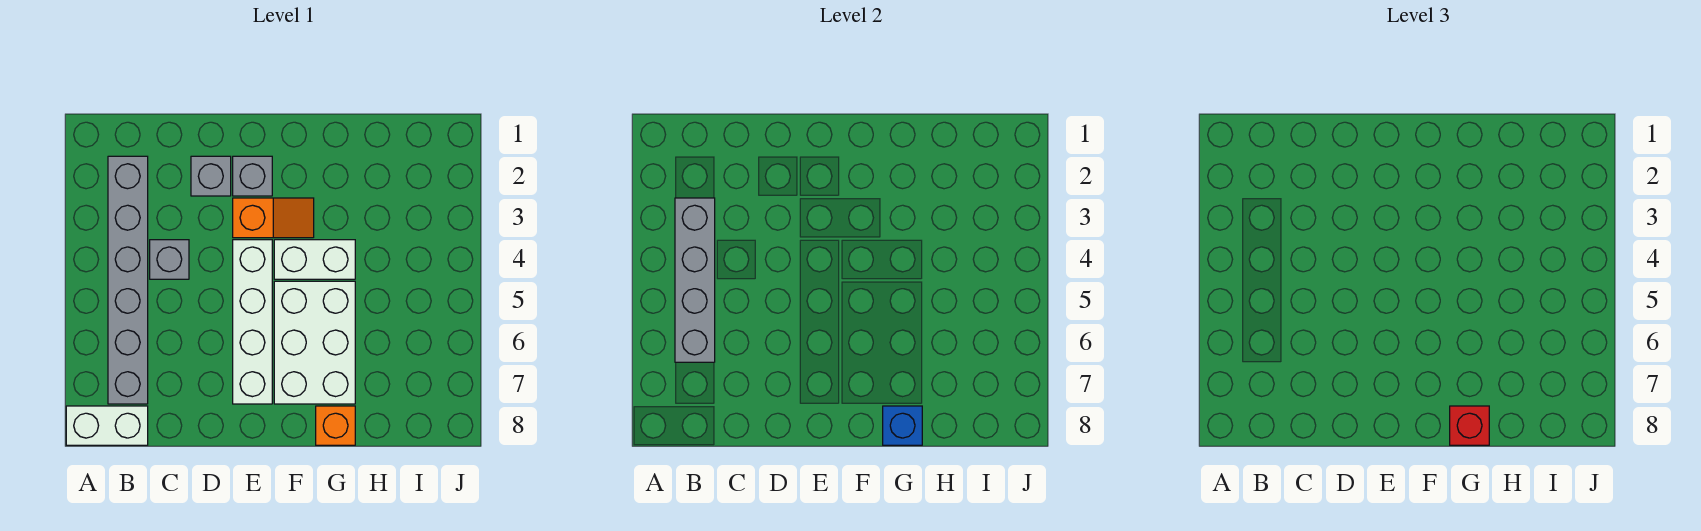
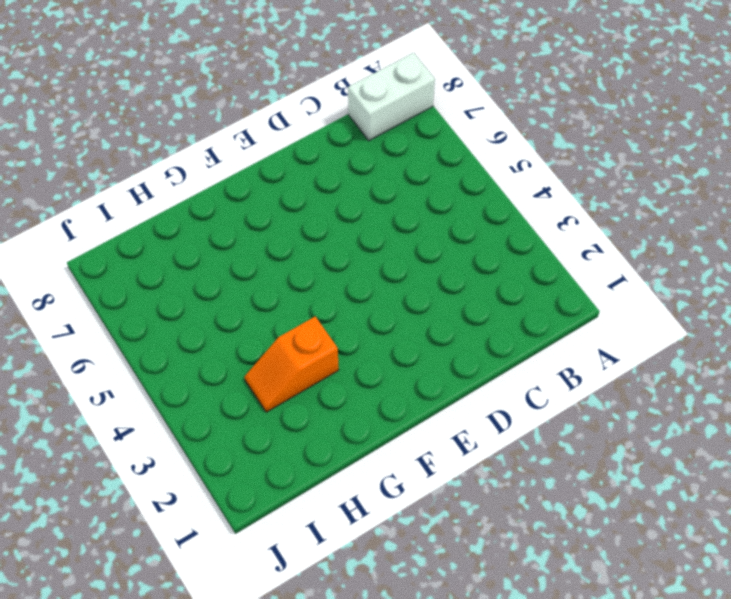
orange 1x2 slope [244,316,339,412] -> orange 1x2 slope moved to [233,198,314,238]
none -> grey 1x6 brick [108,156,148,404]
none -> grey 1x1 brick [150,240,189,279]
none -> grey 1x1 brick [191,156,231,196]

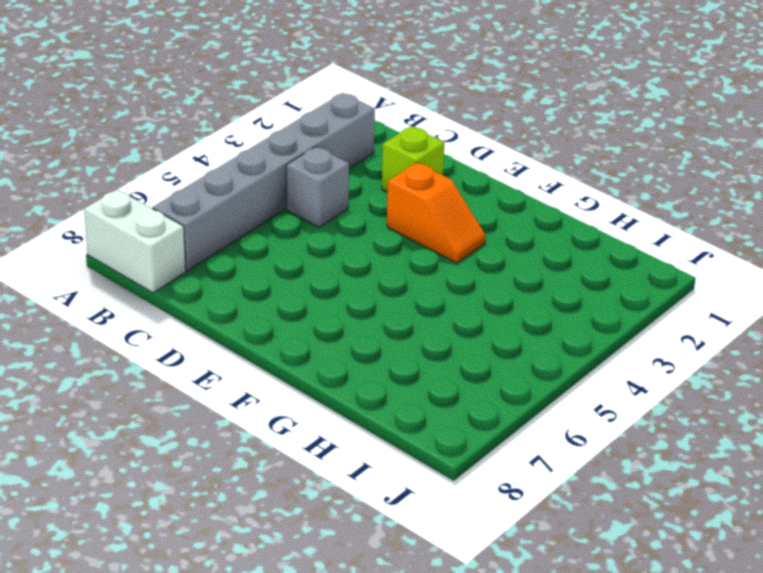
lime 1x1 brick [382,126,444,191] -> grey 1x1 brick [191,156,231,196]
none -> grey 1x1 brick [233,156,272,196]
none -> white 1x4 brick [233,240,272,404]
none -> white 1x2 brick [274,240,355,279]

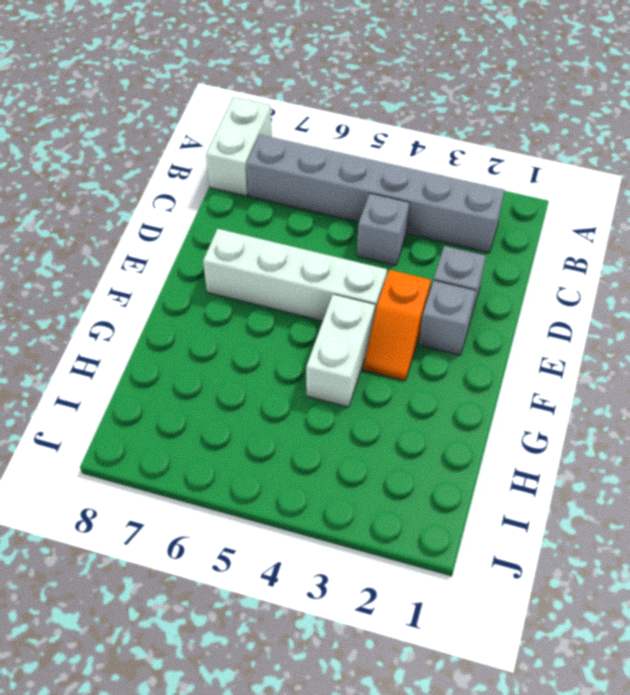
none -> white 2x3 brick [274,281,355,404]
none -> orange 1x1 brick [316,406,355,445]
none -> grey 1x4 brick [675,198,715,362]

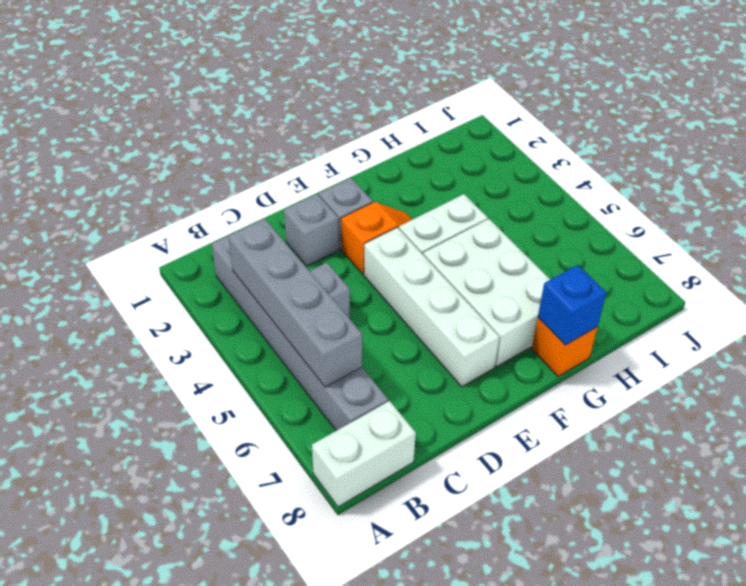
none -> red 1x1 brick [1450,406,1489,445]

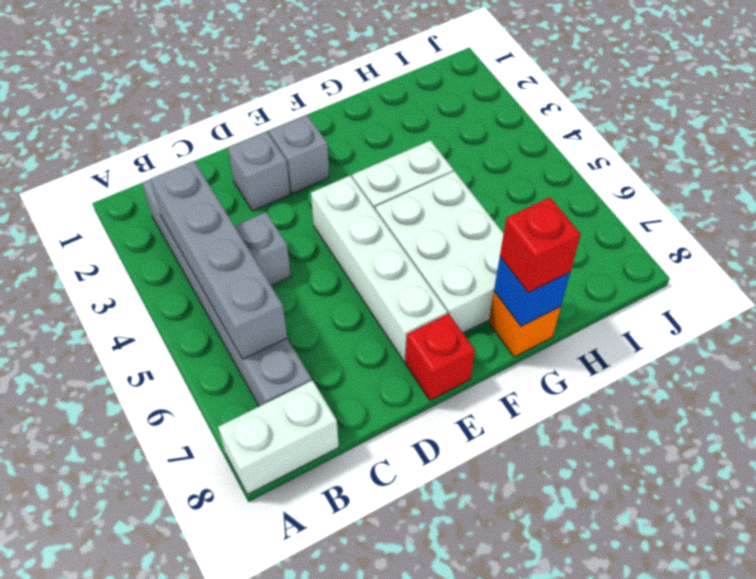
red 1x1 brick [405,314,475,400] -> none
none -> orange 1x2 slope [233,198,314,238]

